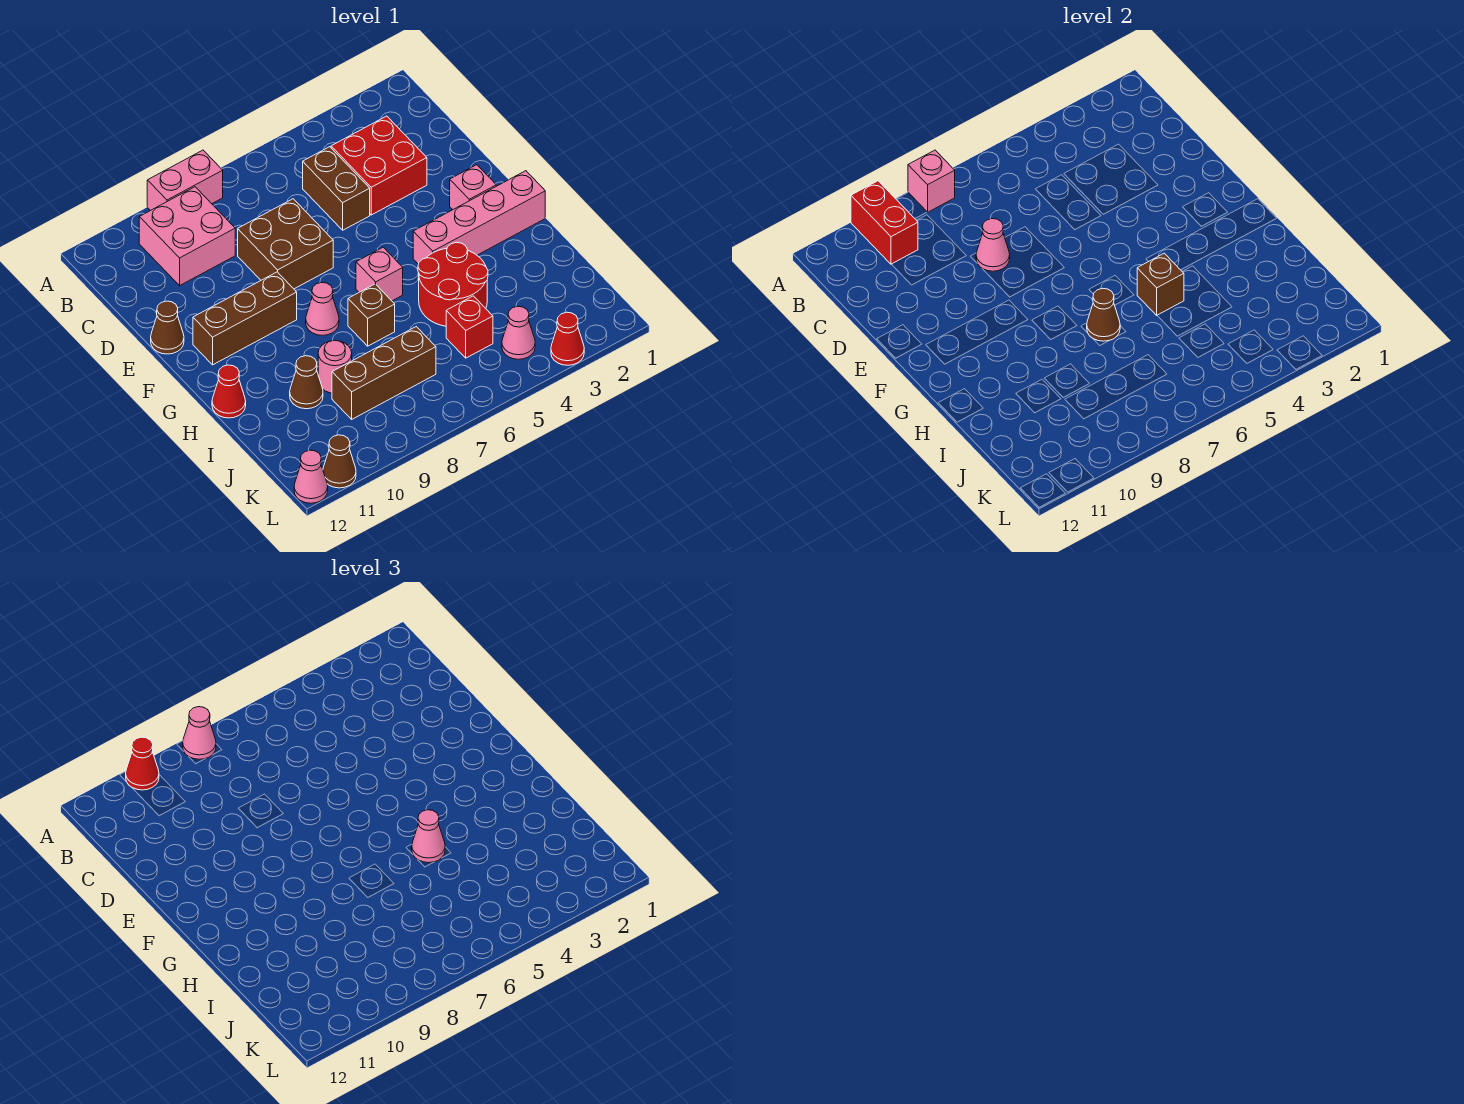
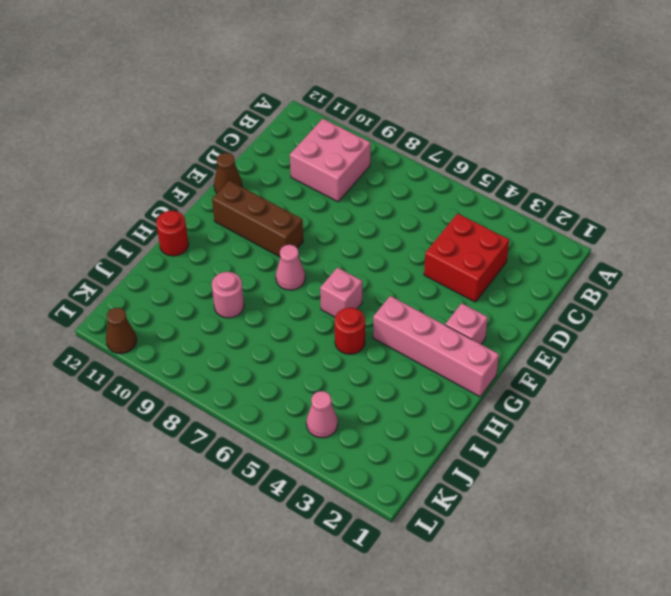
red 1x1 round brick [335,308,365,354] -> red 2x2 round brick [418,243,488,326]
red 1x1 round brick [156,211,189,256] -> red 1x1 cone [212,365,246,418]
none -> pink 1x2 brick [147,150,223,211]
none -> brown 1x2 brick [303,147,370,230]
none -> brown 2x2 brick [238,199,333,289]
none -> brown 1x1 brick [348,284,395,346]

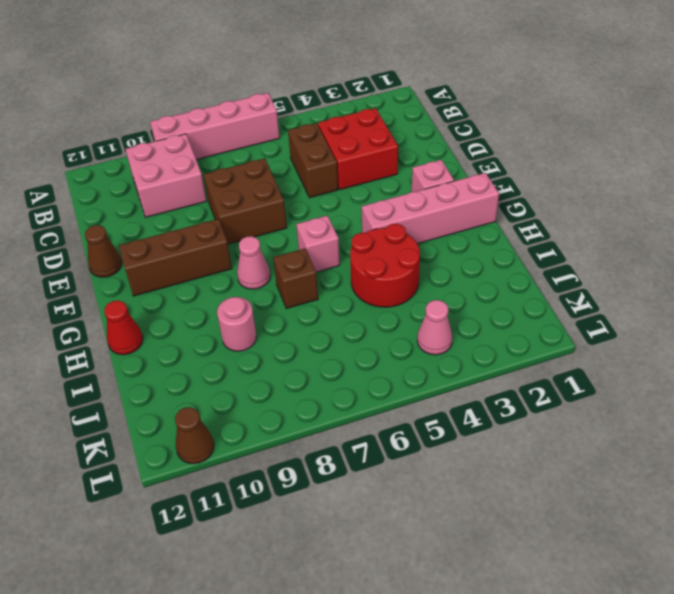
pink 1x4 brick [150,93,280,160] -> pink 1x2 brick [147,150,223,211]
none -> brown 1x1 cone [290,356,323,409]
none -> red 1x1 brick [446,296,493,358]
none -> brown 1x3 brick [332,327,436,419]
none -> red 1x1 cone [551,312,584,365]

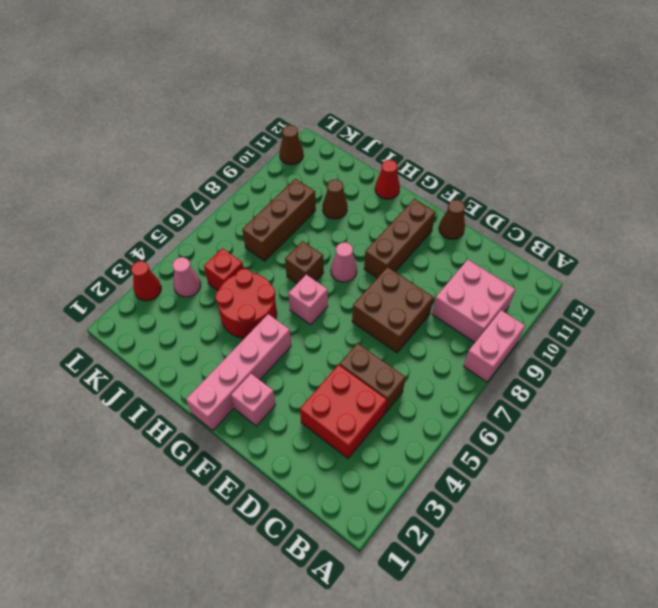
none -> pink 1x1 round brick [318,340,352,393]
none -> pink 1x1 cone [294,450,328,503]
none -> pink 1x1 brick [908,150,955,212]
none -> red 1x2 brick [851,181,918,264]

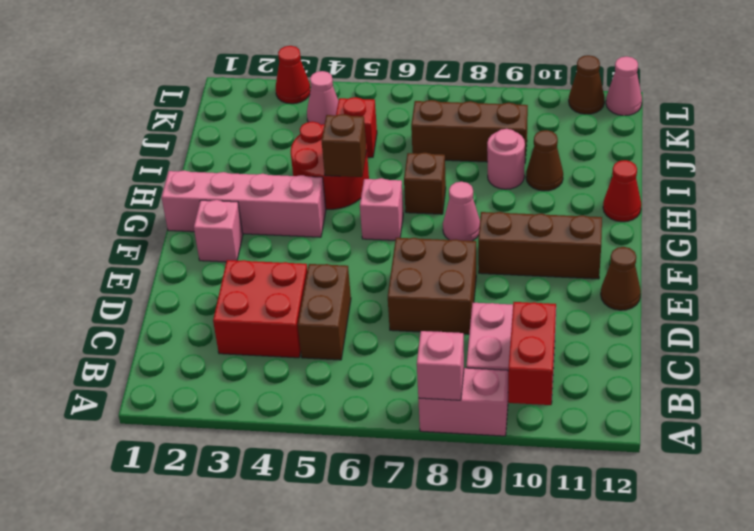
none -> pink 1x1 cone [976,219,1010,271]
none -> brown 1x1 cone [1087,288,1120,341]
none -> pink 1x1 cone [183,707,216,759]
none -> red 1x1 cone [126,737,159,790]

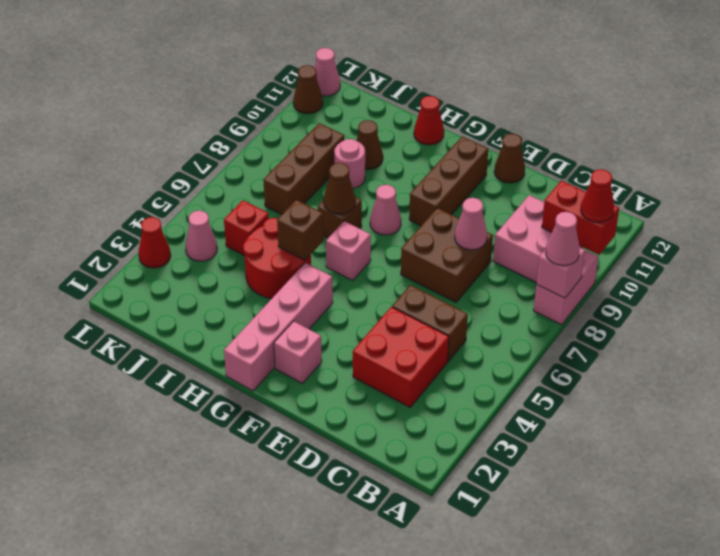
none -> pink 1x1 cone [412,810,445,863]

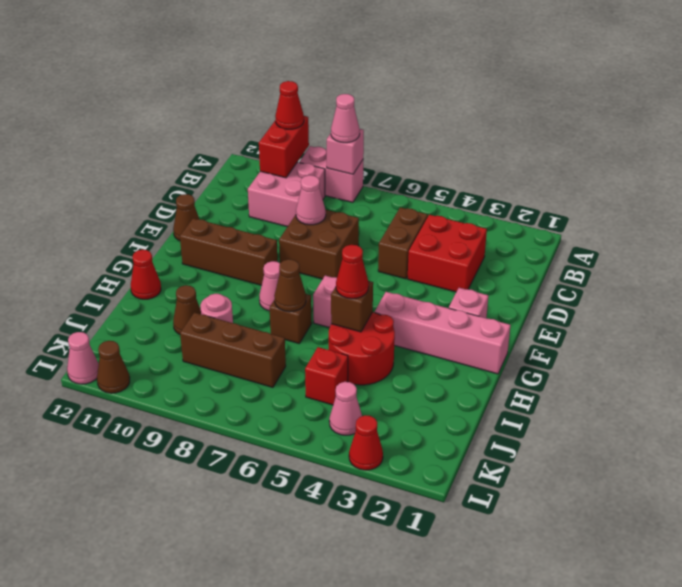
red 1x1 cone [336,245,369,299] -> pink 1x1 cone [412,810,445,863]

